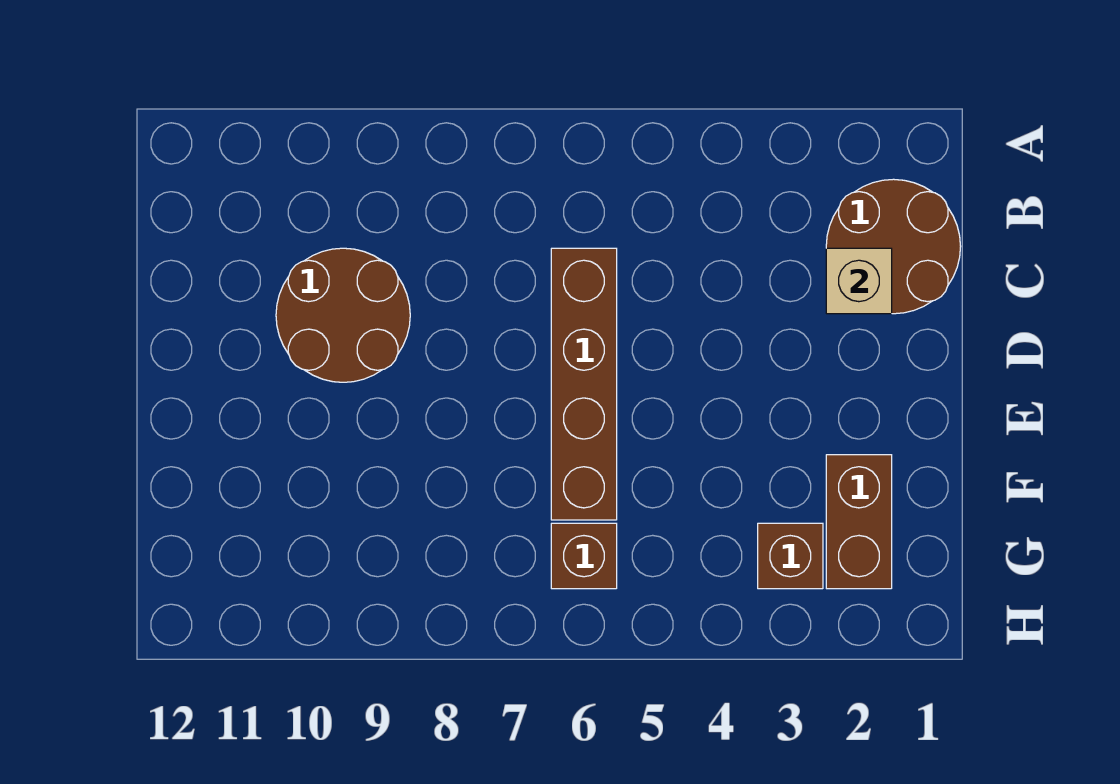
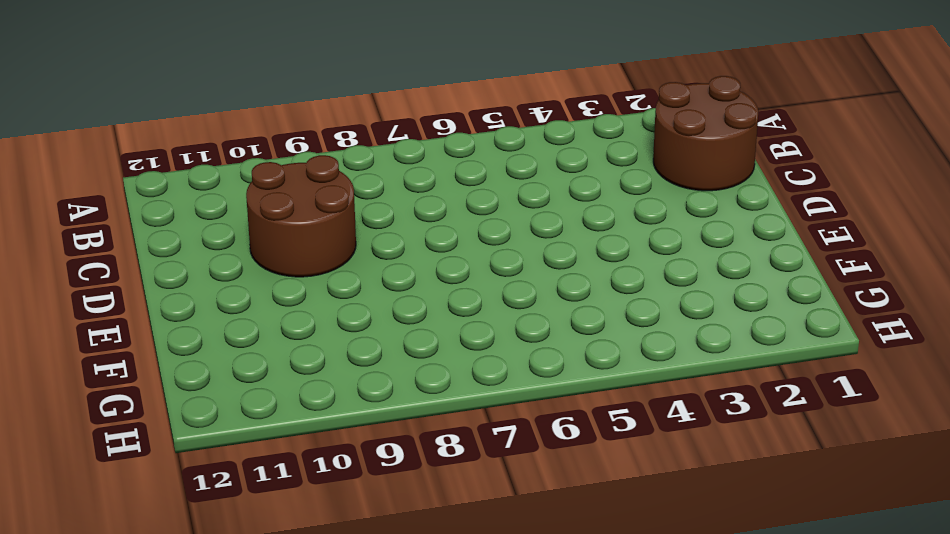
none -> brown 1x4 brick [551,248,617,520]
none -> brown 1x2 brick [826,455,892,589]

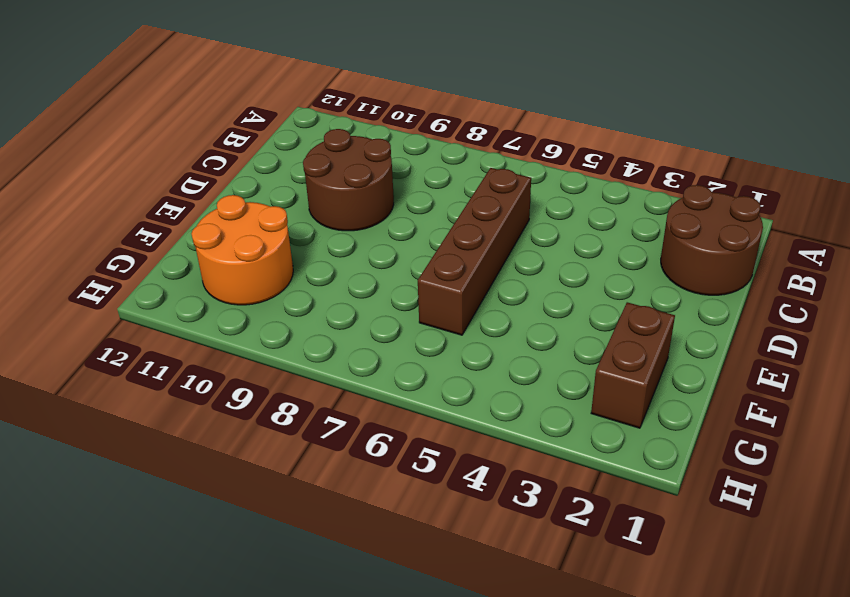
orange 2x2 round brick [191,195,293,305] -> none
none -> brown 1x1 brick [758,523,823,589]
none -> brown 1x1 brick [551,523,617,589]

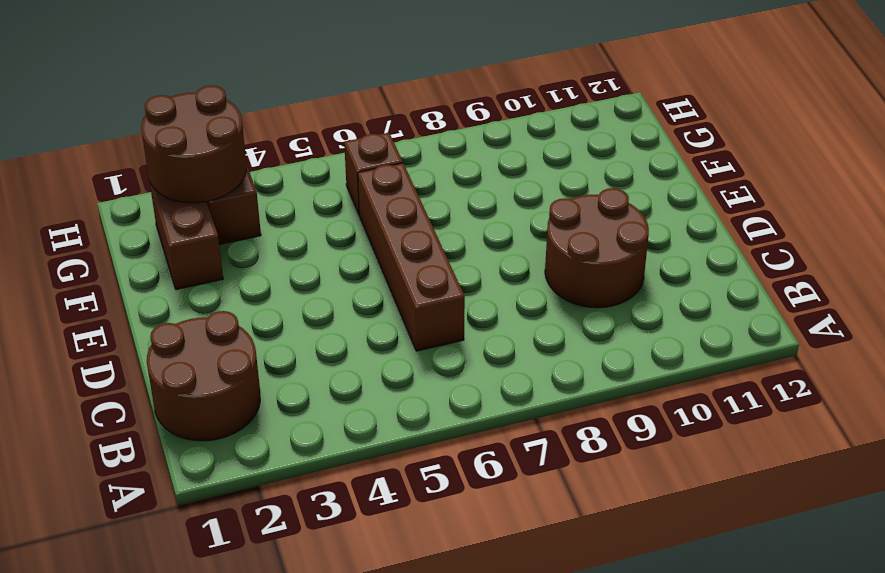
brown 2x2 round brick [141,86,246,203] -> none
none -> tan 1x1 brick [826,248,892,314]

